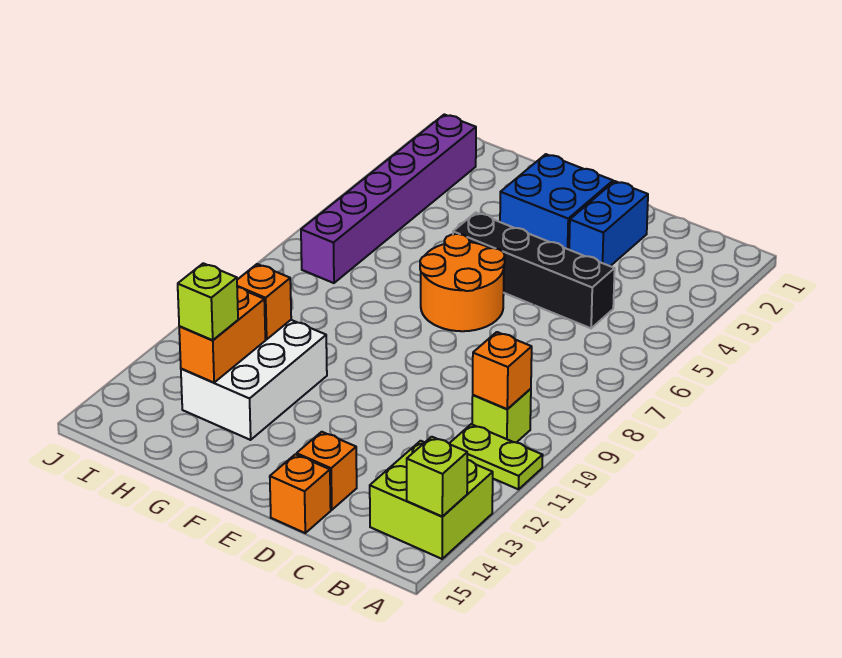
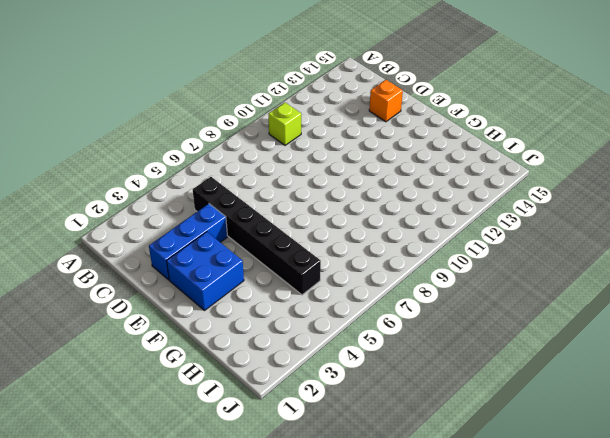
black 1x6 brick [193,177,321,295] -> black 1x4 brick [453,213,615,328]
blue 1x3 brick [149,204,227,280] -> blue 1x2 brick [569,181,648,266]
none -> lime 1x2 plate [449,424,543,489]
none -> lime 2x2 brick [370,441,493,559]
none -> orange 1x1 brick [270,454,331,533]

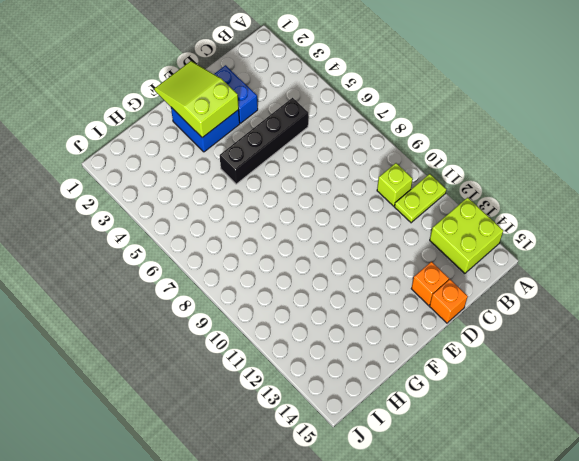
lime 2x3 slope [155,61,239,138] -> none
none -> orange 2x2 round brick [420,234,505,331]
none -> white 2x3 brick [181,320,327,440]
none -> purple 1x6 brick [301,114,476,283]

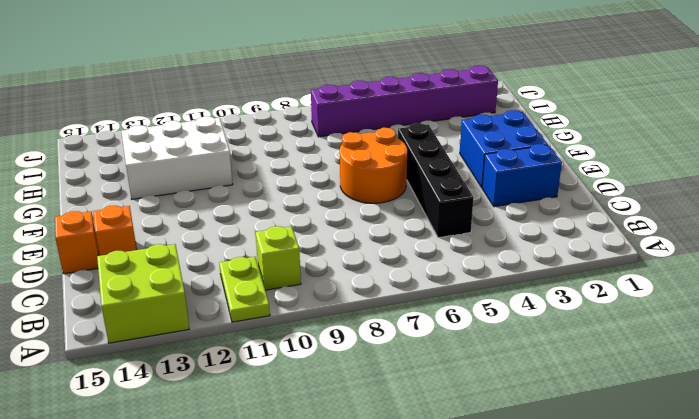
none -> lime 1x1 brick [407,437,467,517]
none -> orange 1x1 brick [473,332,532,409]
none -> orange 1x1 brick [237,264,291,339]

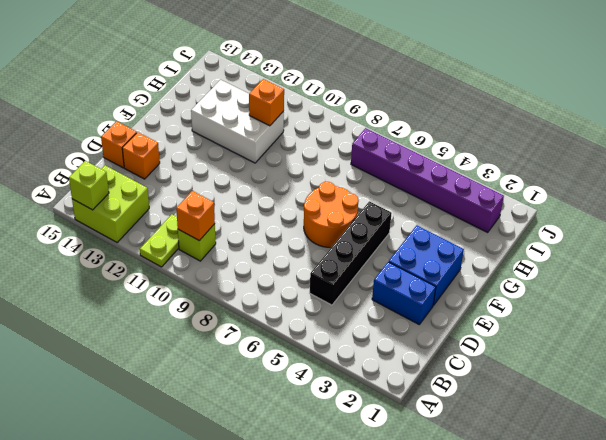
none -> orange 1x2 brick [179,287,265,383]
none -> lime 1x1 brick [178,263,238,340]

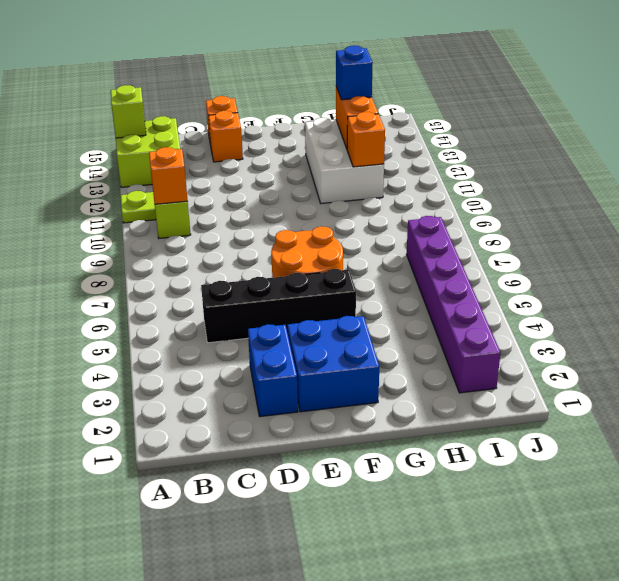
blue 1x1 brick [336,46,373,100] -> lime 1x1 brick [178,263,238,340]

